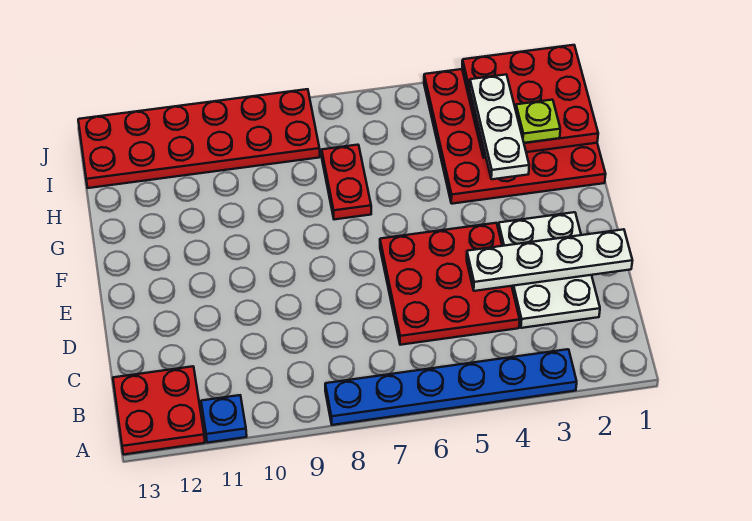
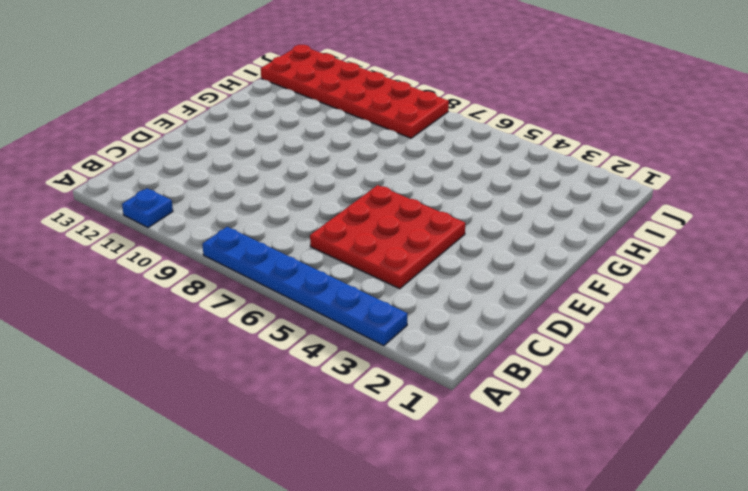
none -> red 2x2 plate [113,366,205,454]
none -> white 2x3 plate [498,212,600,328]
none -> red 4x4 plate [424,69,606,204]

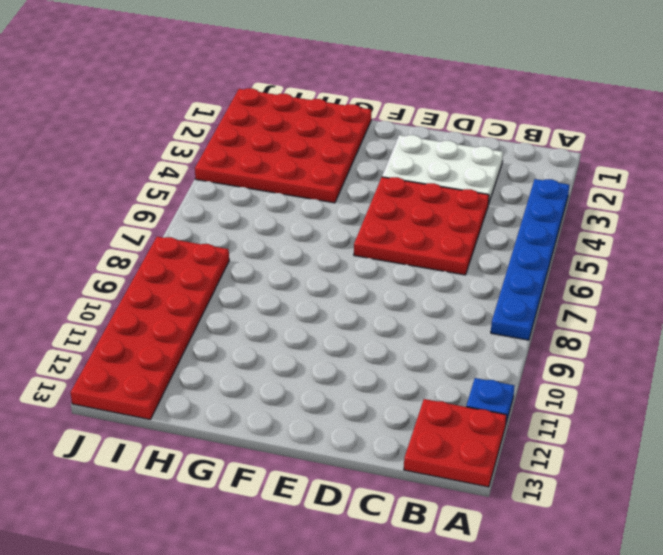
none -> red 1x2 plate [322,145,371,220]
none -> white 1x4 plate [467,229,632,291]
none -> red 3x3 plate [462,45,598,158]

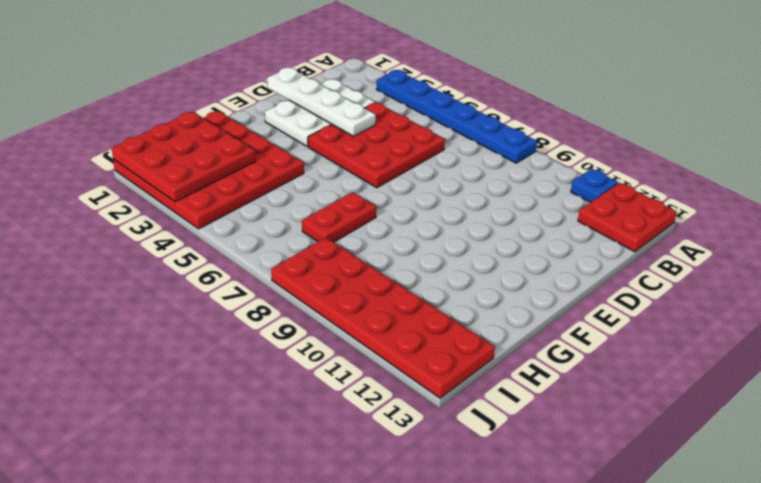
none -> white 1x3 plate [470,75,529,179]
none -> lime 1x1 plate [516,100,560,143]

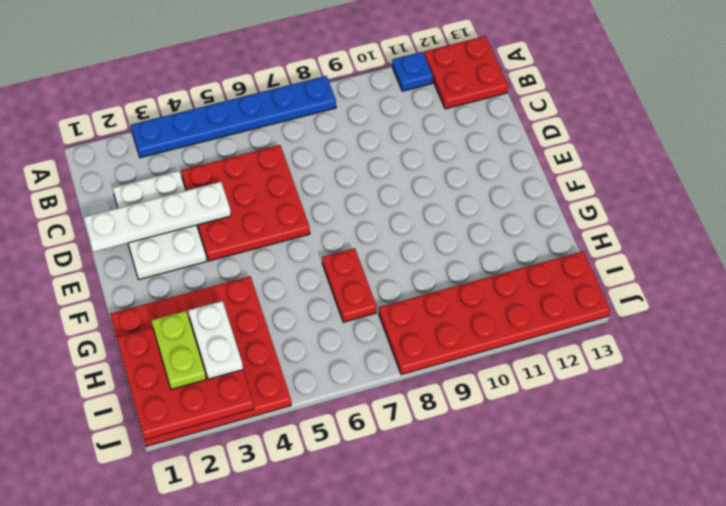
lime 1x2 plate [151,311,206,389] -> lime 1x1 plate [516,100,560,143]
white 1x2 plate [188,301,243,379] -> white 1x3 plate [470,75,529,179]

